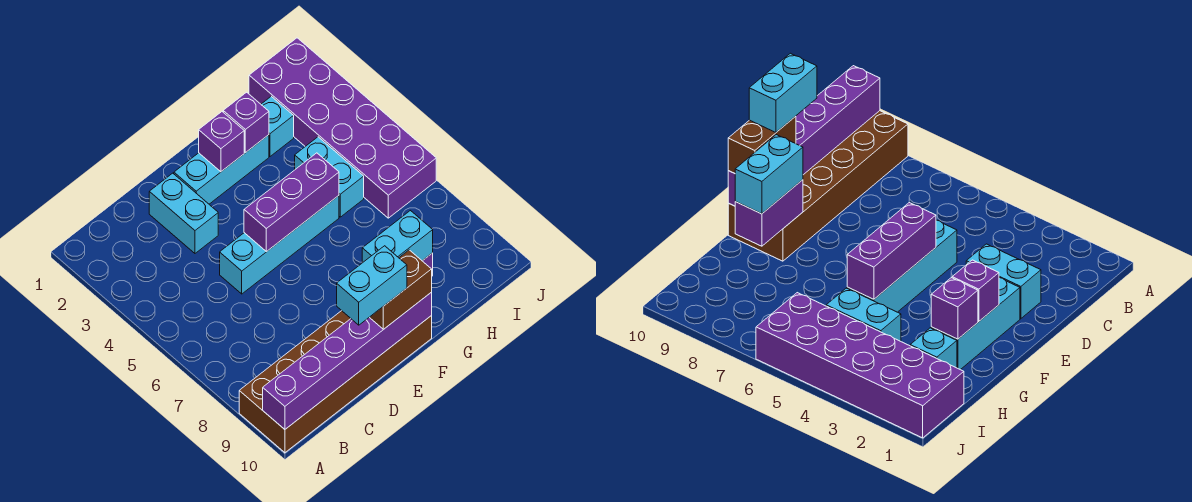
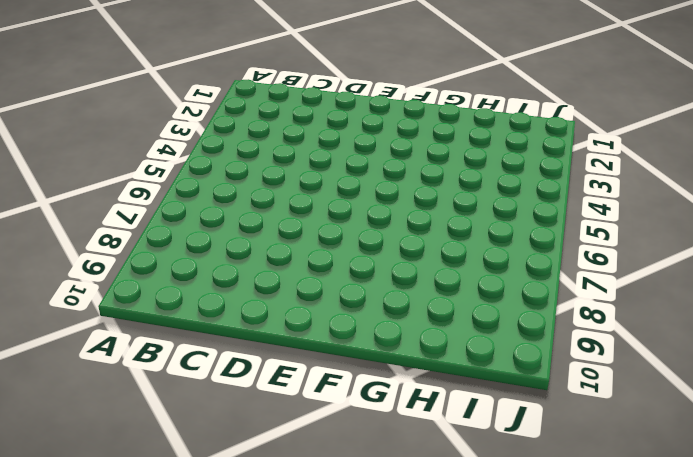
none -> brown 2x6 brick [239,311,432,453]
none -> cyan 1x2 brick [149,173,218,253]
none -> cyan 1x4 brick [220,196,339,294]

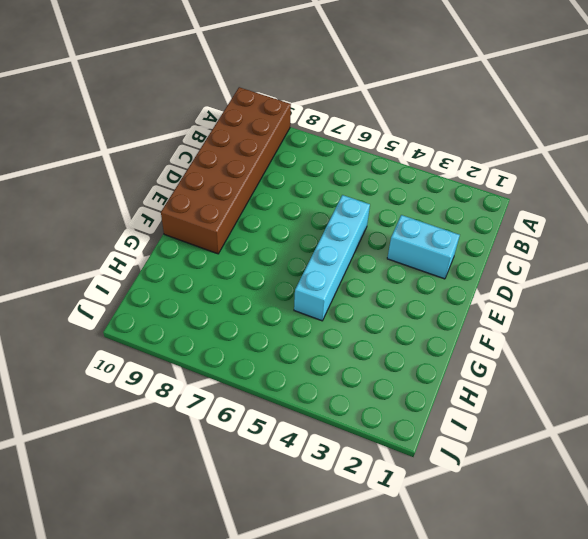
none -> cyan 1x3 brick [174,135,269,204]
none -> cyan 1x1 brick [261,96,294,156]
none -> cyan 1x2 brick [295,137,364,217]

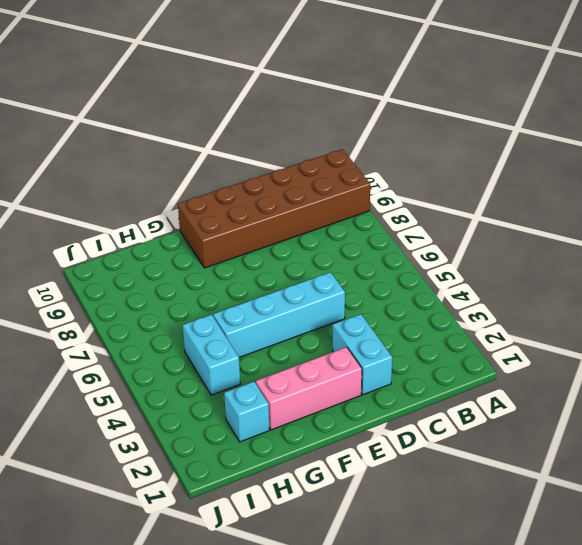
pink 1x3 brick [256,347,362,430] -> cyan 1x3 brick [174,135,269,204]
none -> purple 2x6 brick [249,38,436,218]
none -> purple 1x6 brick [263,293,432,429]
none -> purple 1x3 brick [244,153,339,252]

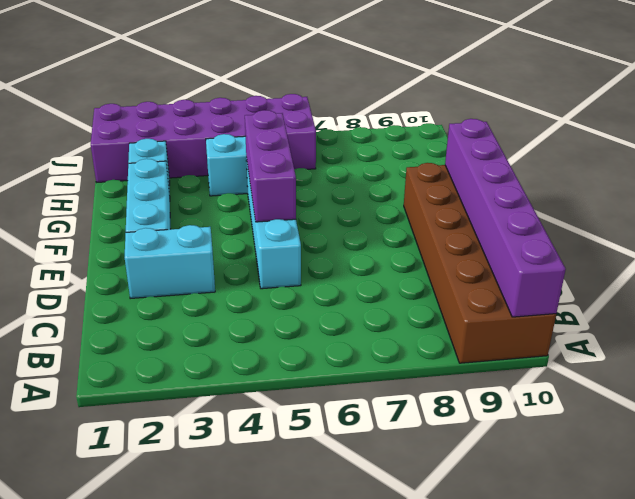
none -> purple 1x1 brick [199,112,244,172]
none -> purple 1x2 brick [735,180,803,246]
none -> purple 1x1 brick [223,92,269,152]

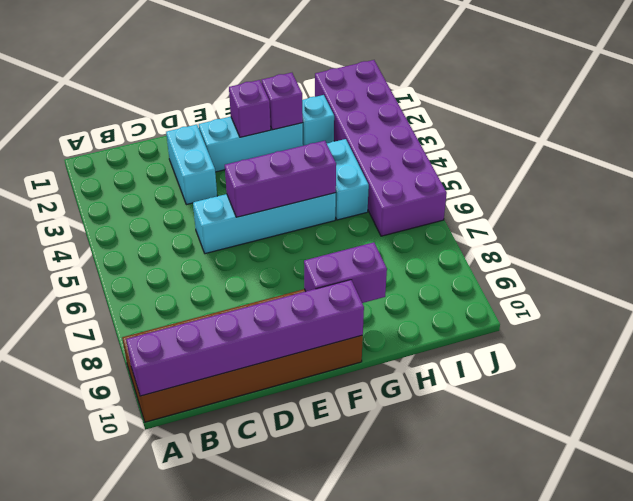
none -> brown 1x2 brick [370,250,432,329]
none -> cyan 1x2 brick [362,211,433,263]
none -> cyan 1x2 brick [337,246,407,325]

